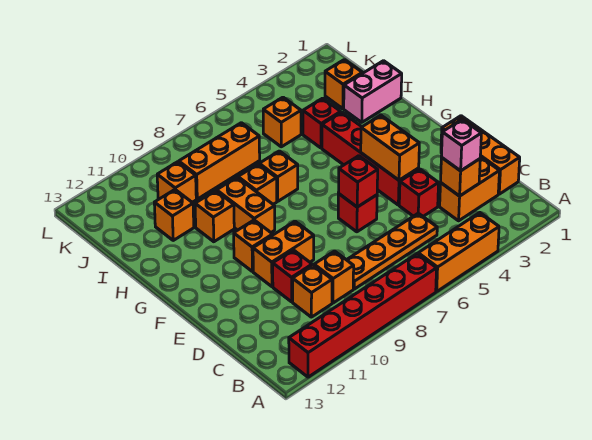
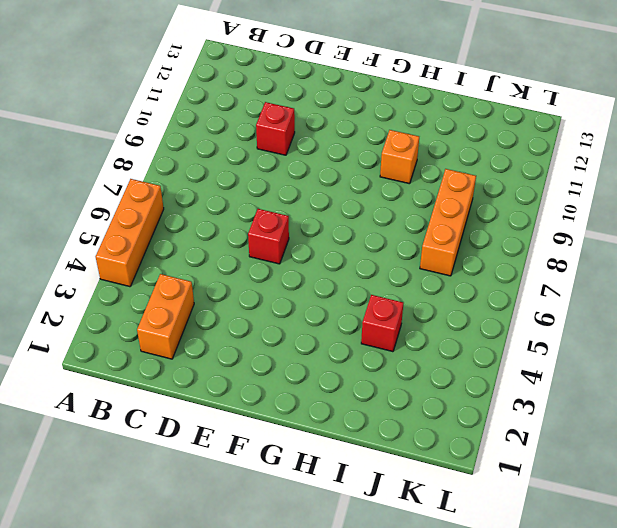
none -> red 1x6 brick [289,254,437,377]
none -> orange 1x3 brick [441,116,520,194]
none -> orange 1x4 plate [347,213,437,289]

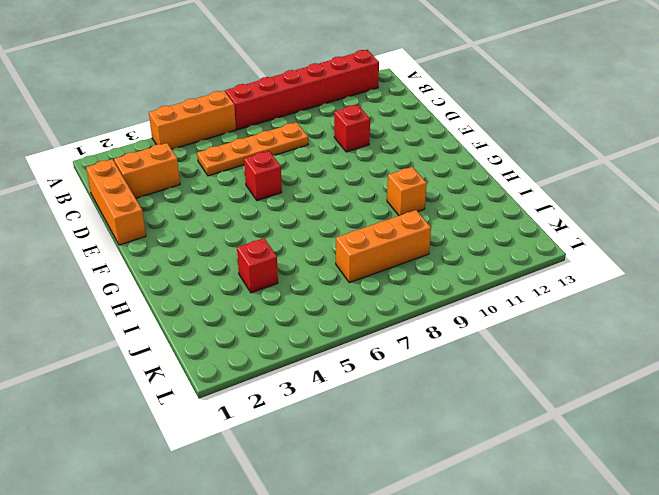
none -> orange 1x1 brick [314,251,354,303]
none -> orange 1x1 brick [293,265,332,317]
none -> red 1x1 brick [399,169,439,216]

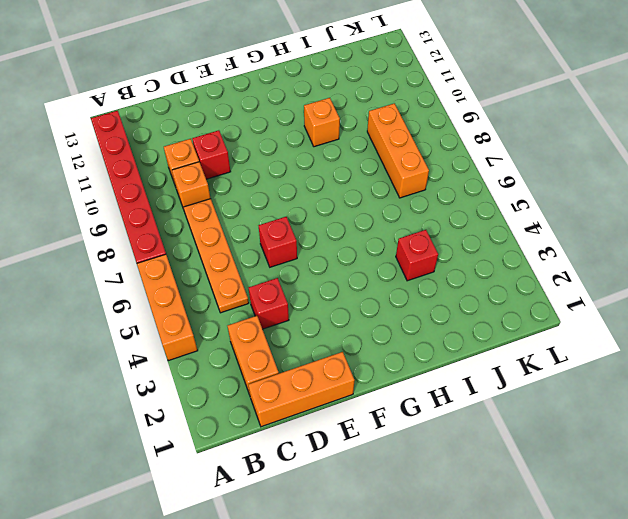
none -> red 1x4 brick [322,112,419,205]
none -> orange 1x2 brick [253,221,314,287]
none -> orange 1x1 brick [234,220,273,271]

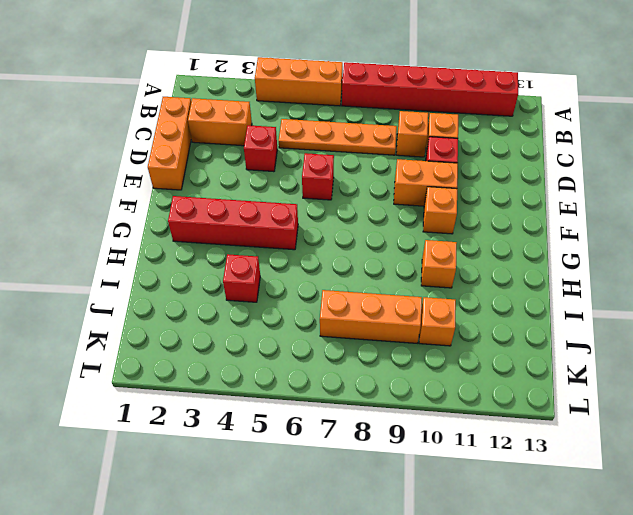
red 1x4 brick [168,196,298,250] -> red 1x4 brick turned to [322,112,419,205]
none -> orange 1x2 brick [217,178,275,232]
none -> orange 1x1 brick [259,151,298,201]
none -> orange 1x1 brick [238,164,277,204]

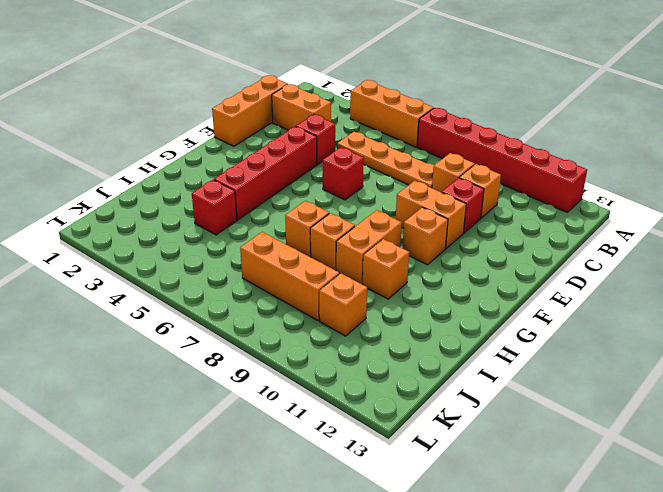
none -> pink 1x2 brick [344,61,402,122]
none -> orange 1x1 brick [154,190,194,240]
none -> orange 1x1 brick [325,60,362,109]

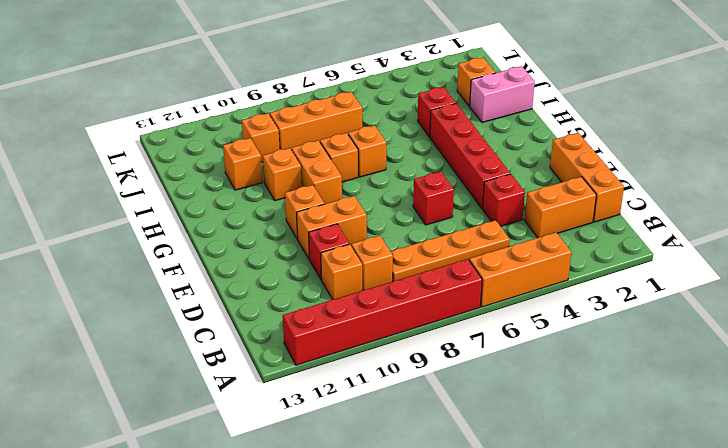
none -> orange 1x1 brick [263,97,301,147]
none -> orange 1x1 brick [441,158,480,196]
none -> orange 1x2 brick [361,115,419,180]

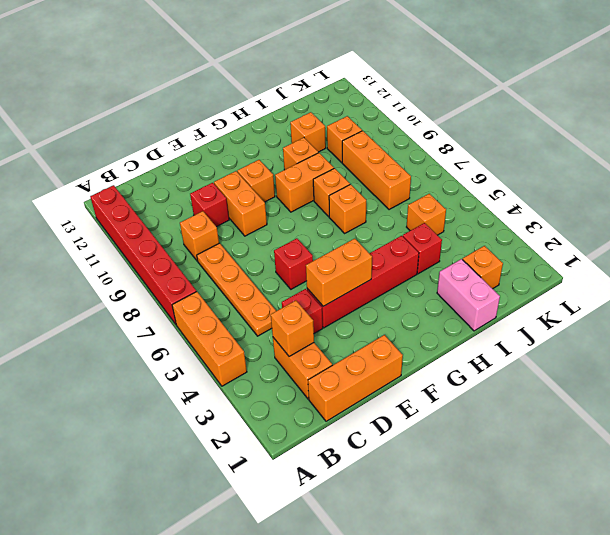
none -> orange 1x1 brick [293,265,332,317]
none -> red 1x1 brick [338,156,378,207]
none -> pink 1x1 brick [441,119,481,171]

